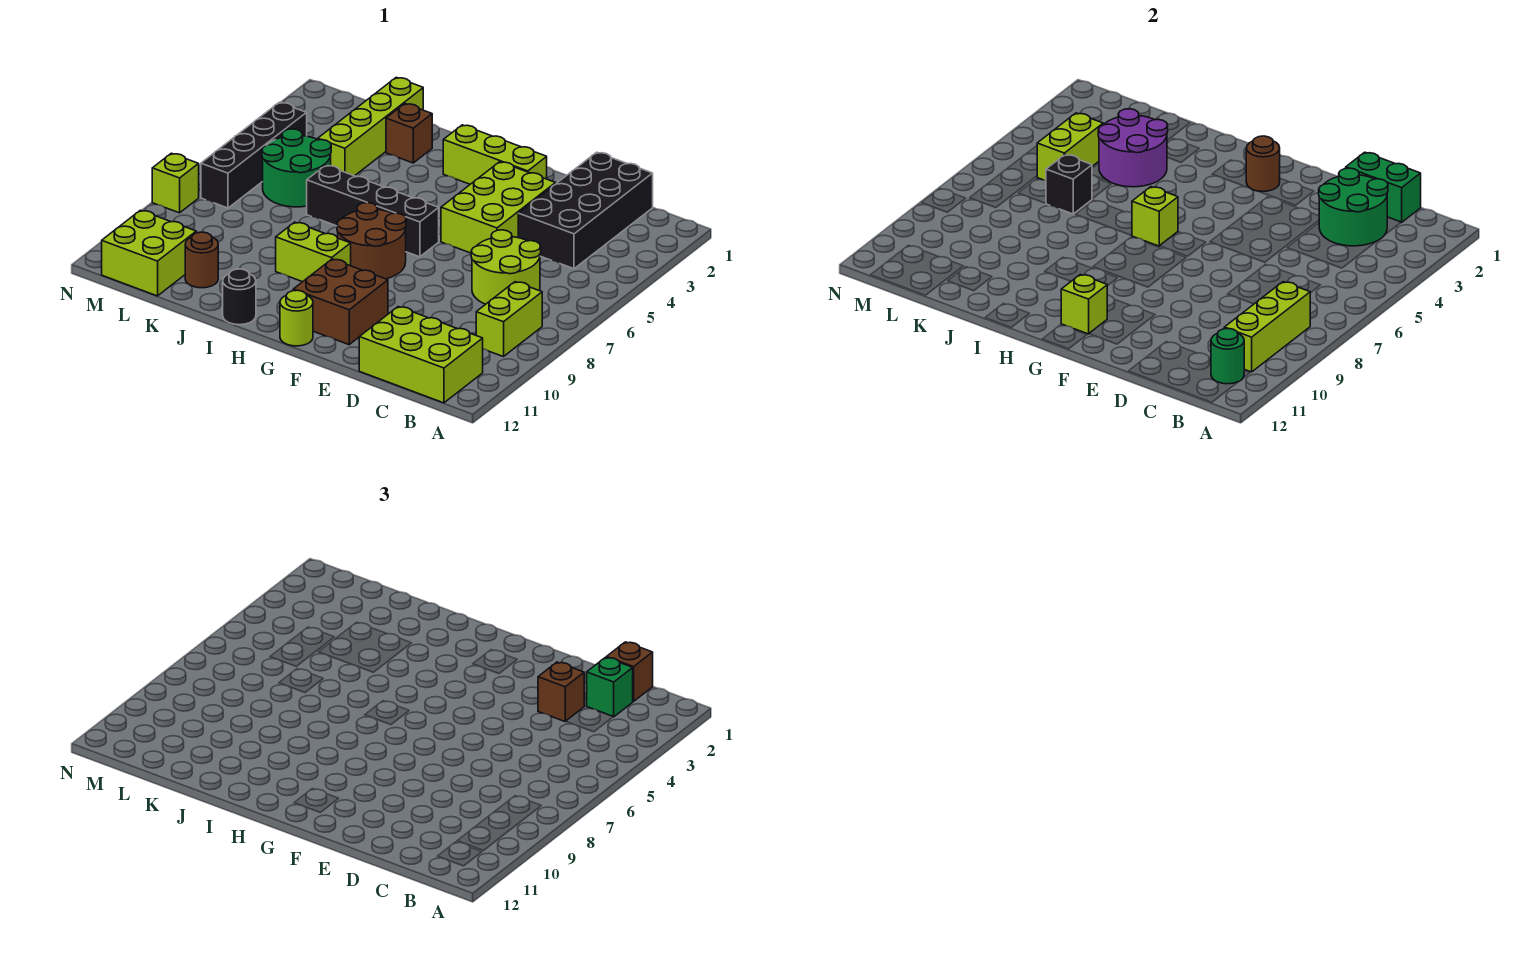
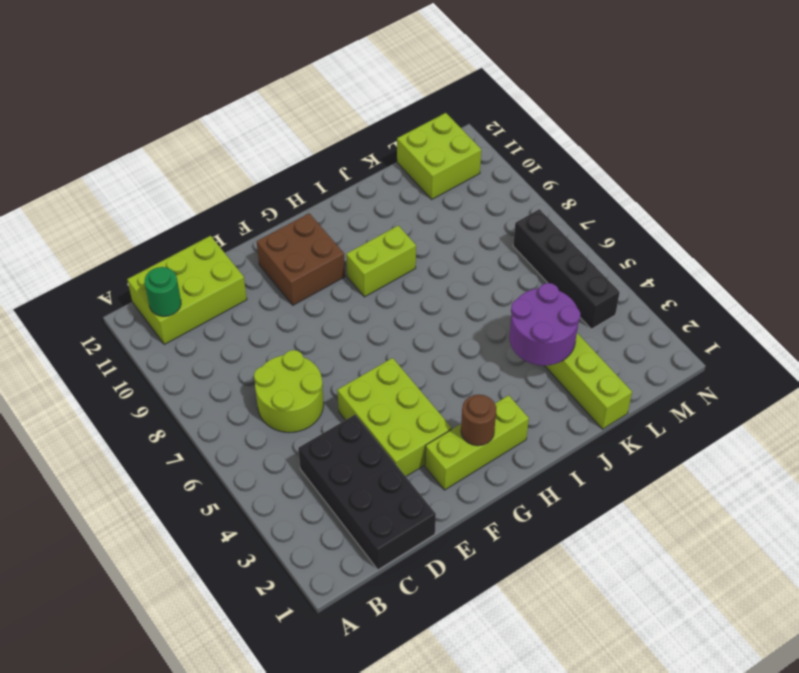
none -> lime 1x2 brick [476,282,542,357]
none -> black 1x4 brick [307,165,439,257]
none -> brown 2x2 round brick [337,203,406,279]
none -> lime 1x1 round brick [280,290,313,346]

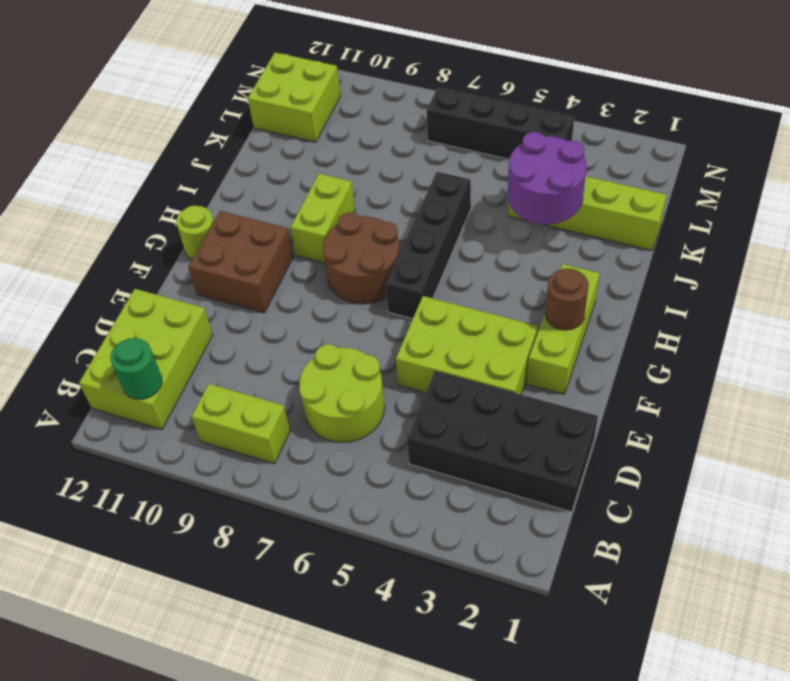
none -> black 1x1 round brick [223,269,256,325]
none -> brown 1x1 brick [386,104,432,163]
none -> green 2x2 round brick [262,129,331,207]
none -> brown 1x1 round brick [185,232,218,288]

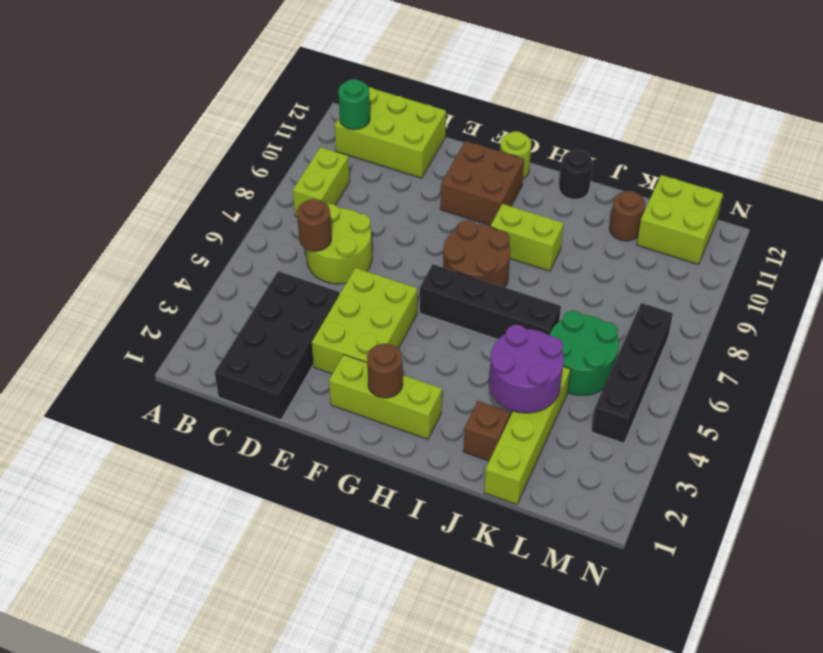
brown 1x1 round brick [297,199,331,251] -> none
none -> lime 1x1 brick [152,153,199,213]
none -> lime 1x3 brick [1224,282,1310,372]
none -> green 1x2 brick [1346,152,1421,222]
none -> green 2x2 round brick [1319,168,1388,246]

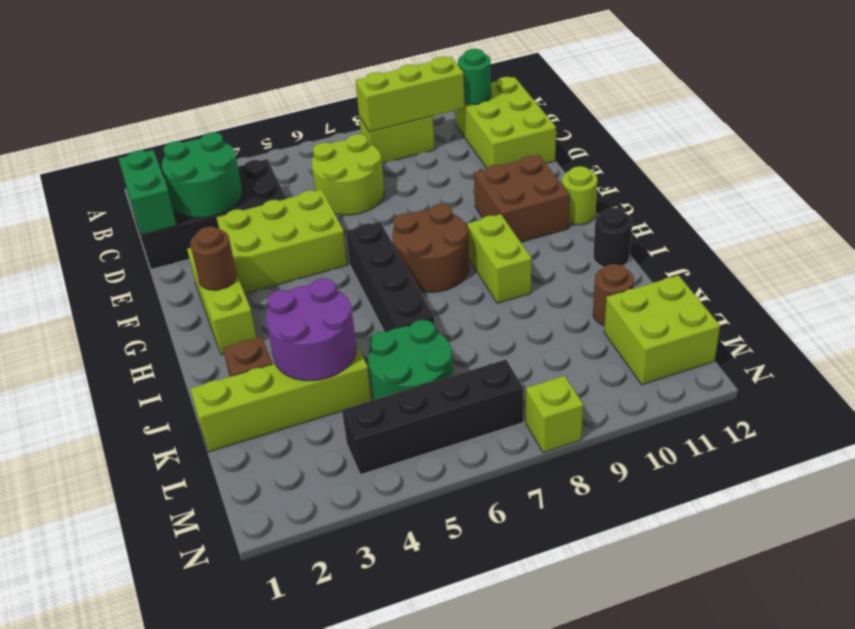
none -> lime 1x1 brick [1061,274,1107,334]
none -> lime 1x1 brick [1132,187,1178,246]
none -> black 1x1 brick [1046,155,1092,214]
none -> lime 1x2 brick [1037,113,1103,180]

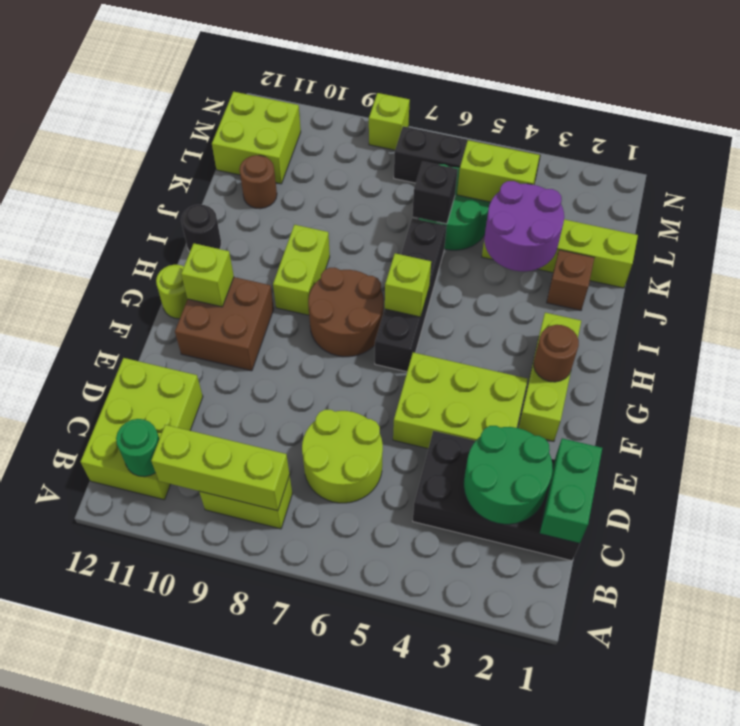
none -> brown 1x1 brick [606,642,653,701]
none -> green 1x1 brick [587,657,633,717]
none -> brown 1x1 brick [538,662,584,721]

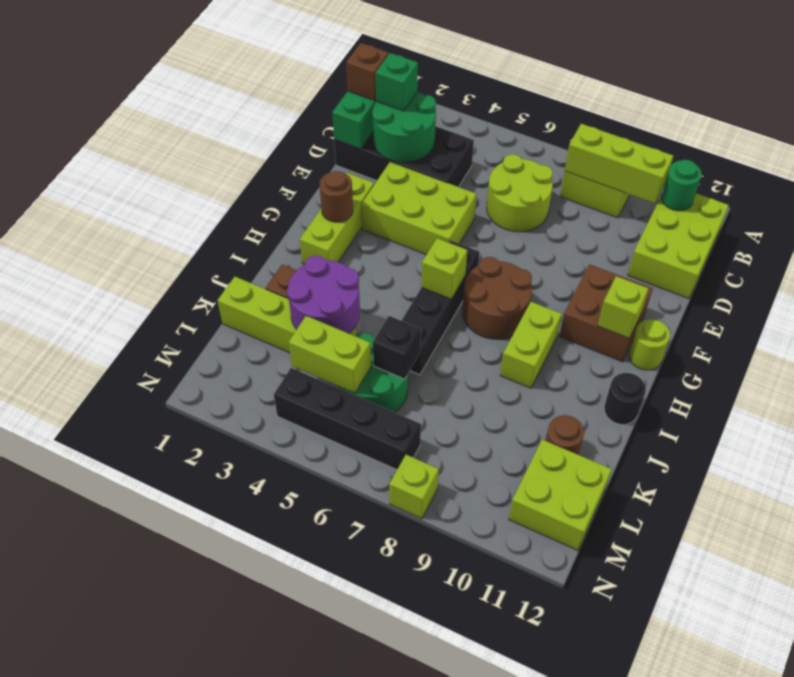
none -> brown 1x1 brick [538,662,584,721]

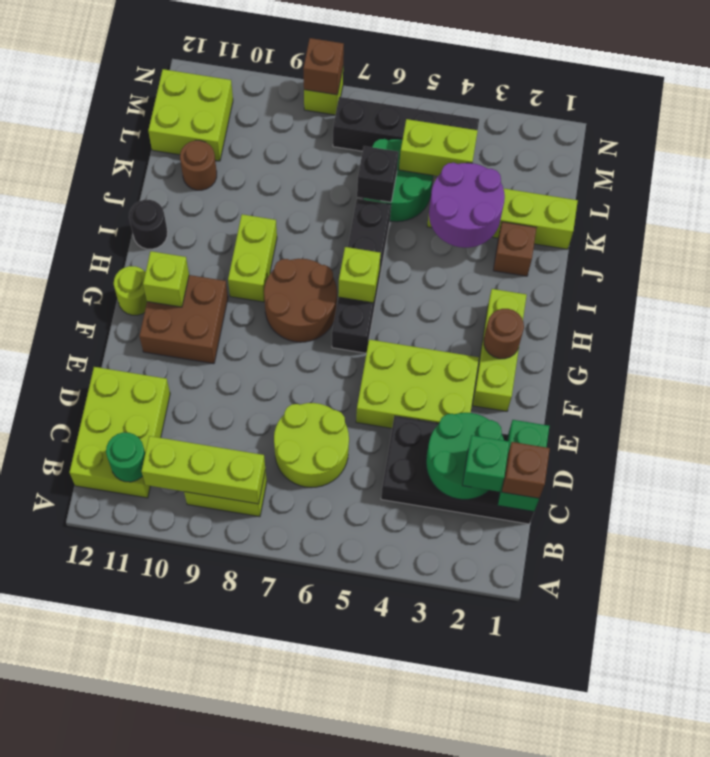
brown 1x1 brick [303,38,344,95] -> brown 1x1 brick moved to [538,662,584,721]

